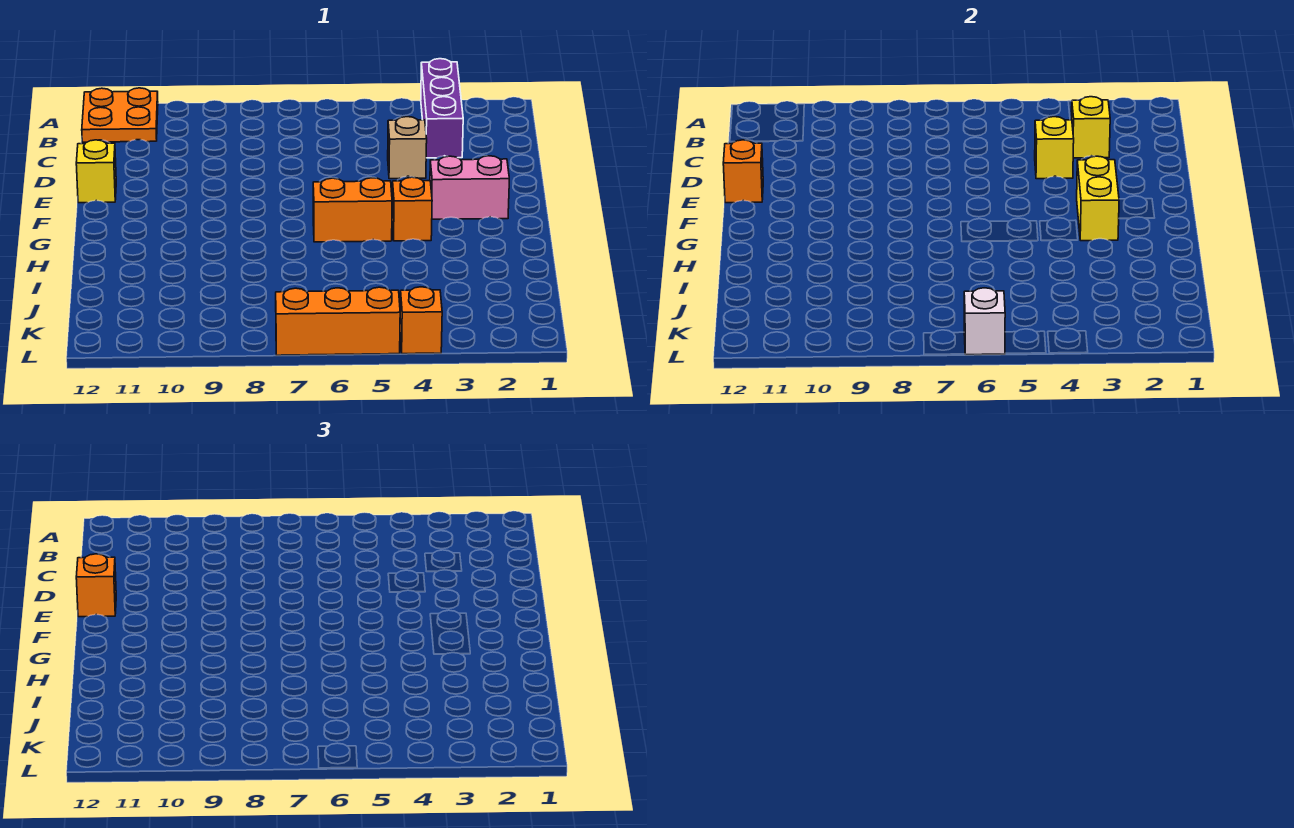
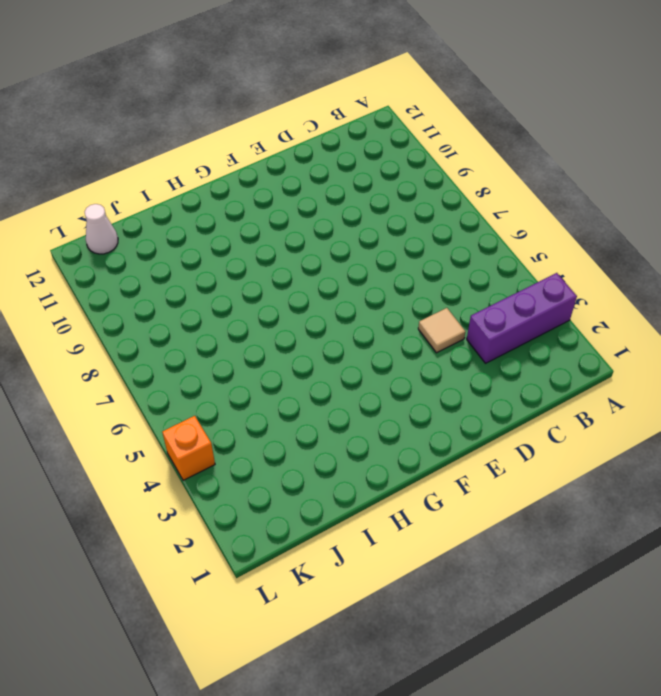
tan 1x1 tile [418,308,465,353] -> tan 1x1 brick [388,117,427,179]
white 1x1 cone [85,204,118,254] -> none
none -> orange 2x2 plate [82,88,158,142]
none -> yellow 1x1 brick [76,140,116,203]
none -> pink 1x2 brick [430,156,509,219]

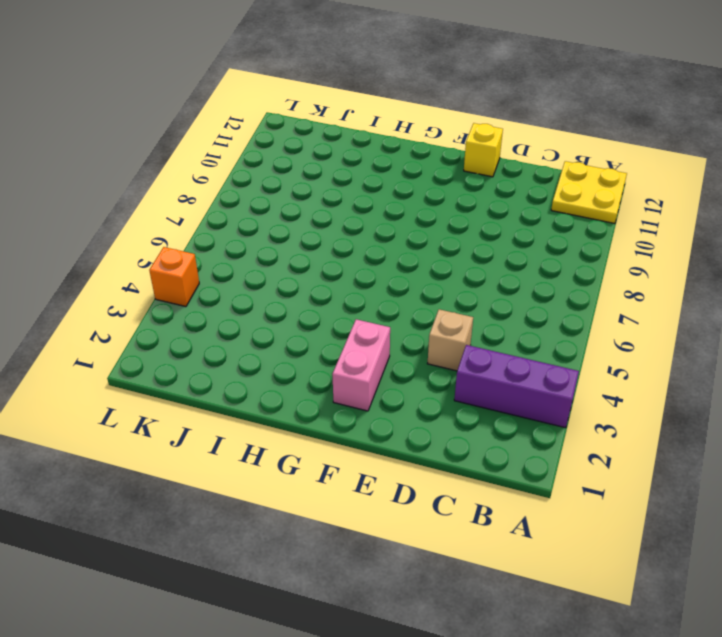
yellow 2x2 plate [551,161,627,223] -> orange 2x2 plate [82,88,158,142]
none -> orange 1x1 brick [392,177,432,241]
none -> orange 1x2 brick [313,178,392,242]
none -> orange 1x3 brick [276,287,400,355]

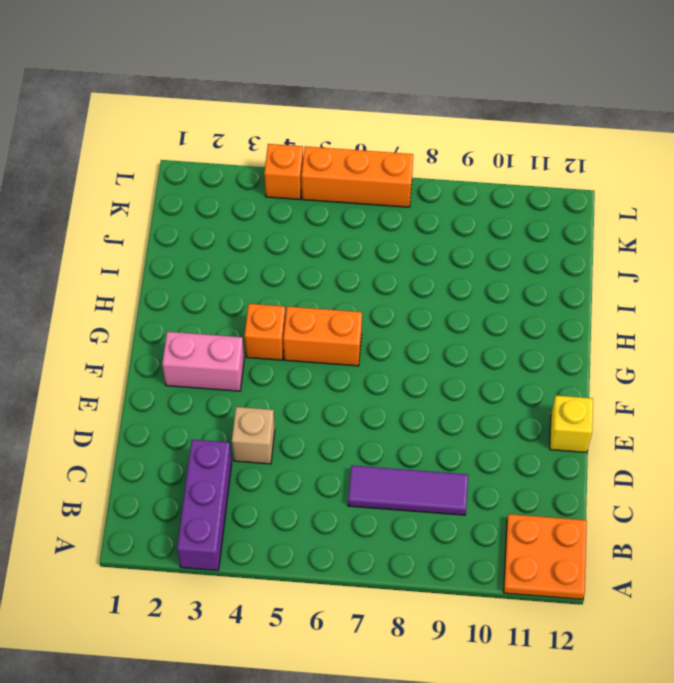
purple 1x3 tile [348,466,468,515] -> none
none -> yellow 1x1 brick [1072,97,1110,158]
none -> yellow 1x1 brick [1035,117,1074,179]
none -> orange 1x1 brick [723,140,763,203]

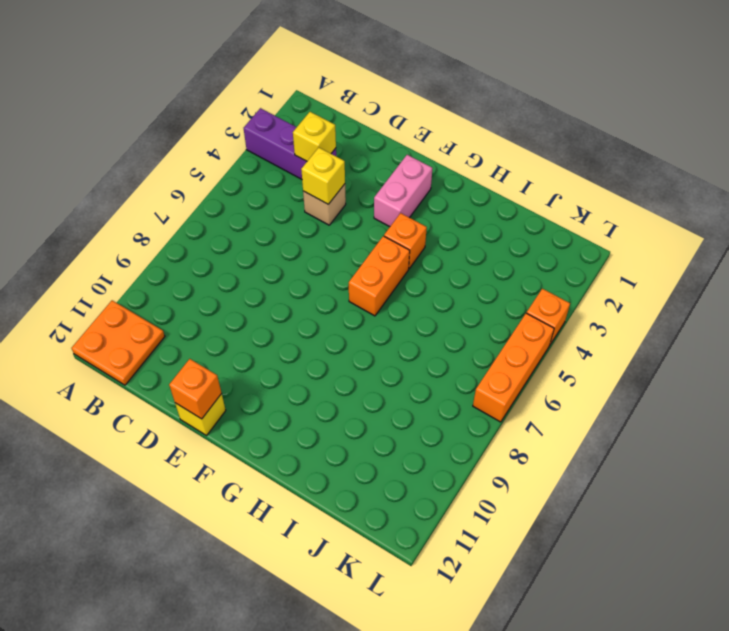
none -> yellow 1x2 brick [1077,156,1119,241]
none -> white 1x1 brick [964,288,1005,355]
none -> orange 1x1 brick [76,554,116,617]

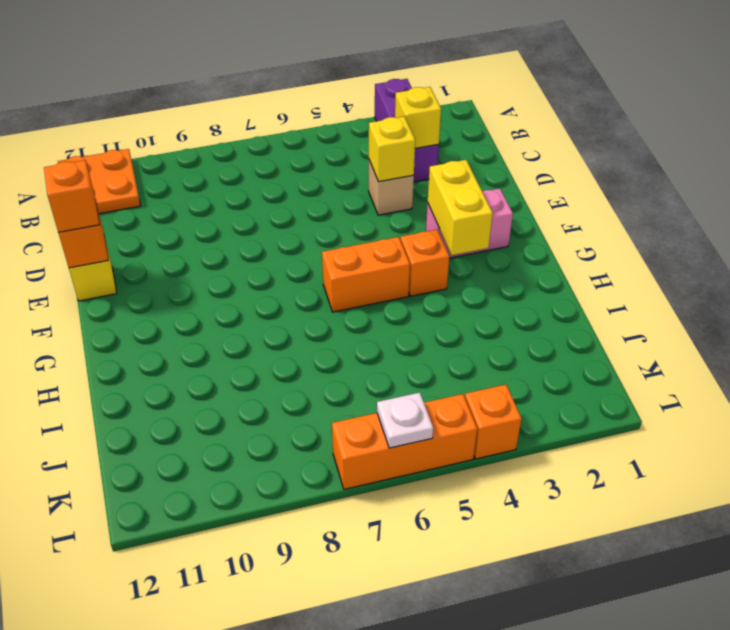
white 1x1 plate [377,393,433,448] -> white 1x1 brick [964,288,1005,355]

